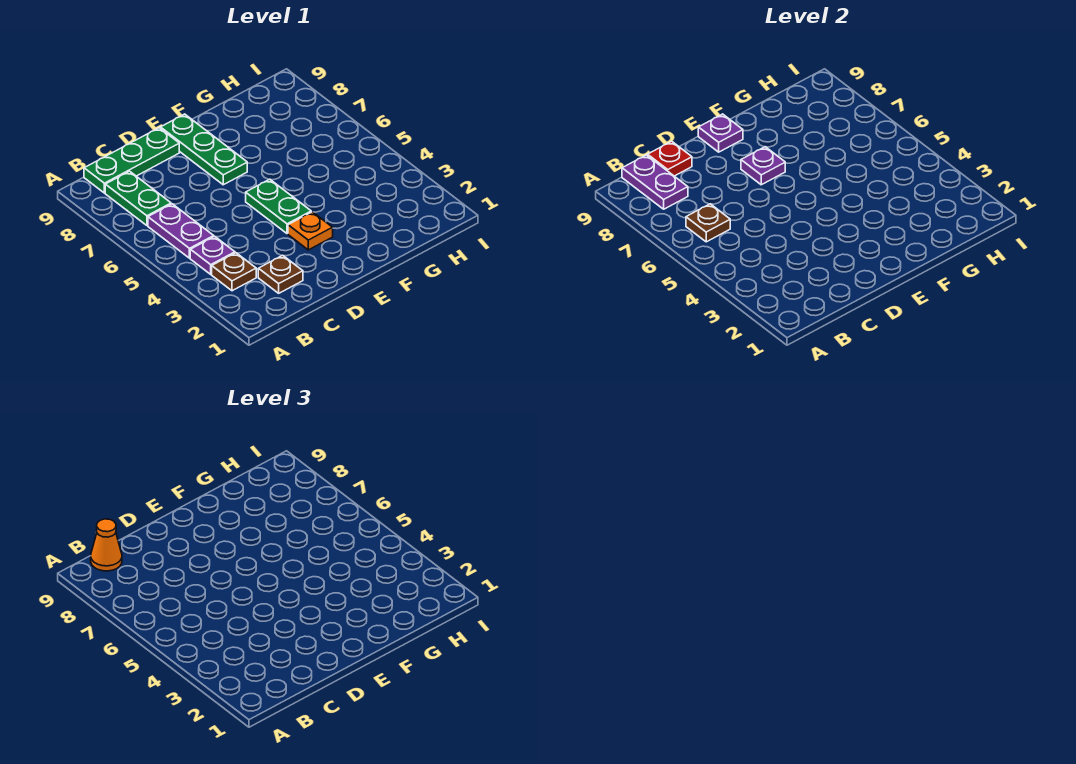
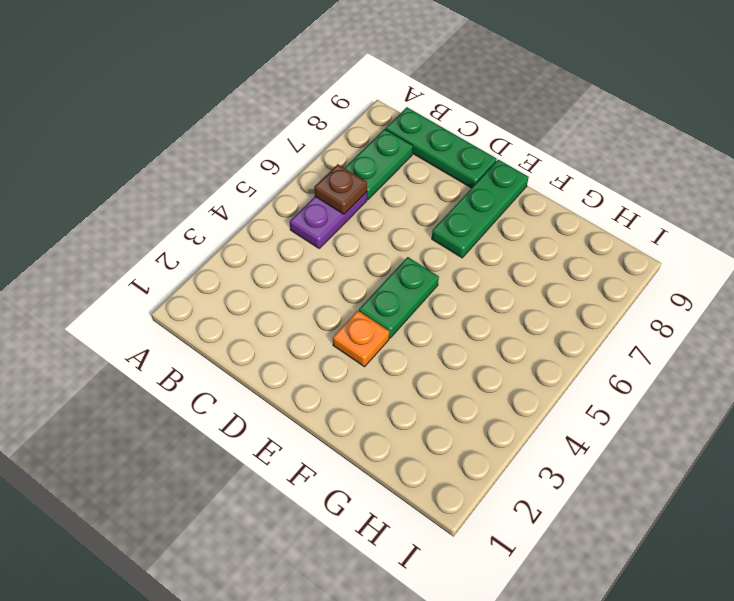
none -> brown 1x1 plate [212,253,256,291]
none -> purple 1x1 plate [190,236,235,274]
none -> brown 1x1 plate [258,255,303,293]

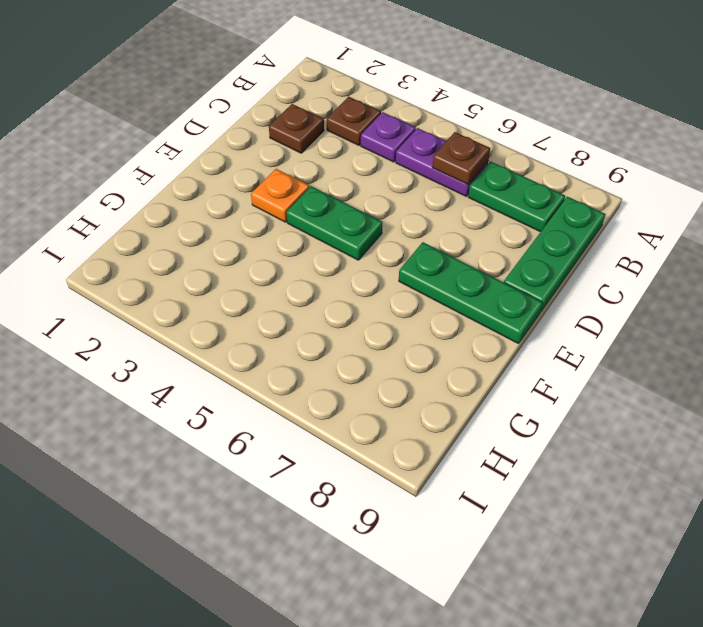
none -> purple 1x2 plate [622,155,688,209]
none -> red 1x1 plate [648,141,692,176]
none -> purple 1x1 plate [741,147,785,185]

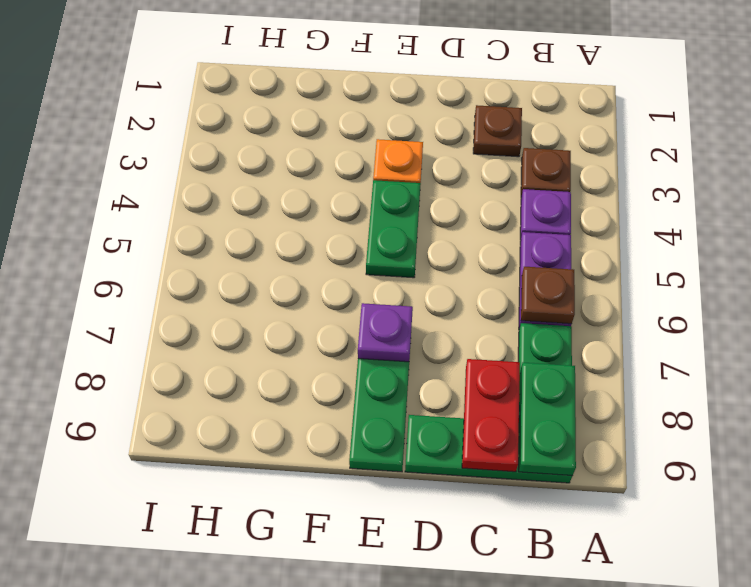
green 1x2 plate [519,363,576,476] -> purple 1x2 plate [622,155,688,209]
red 1x2 plate [462,359,520,472] -> red 1x1 plate [648,141,692,176]
none -> purple 1x1 plate [698,114,743,152]
none -> orange 1x1 cone [91,519,122,571]

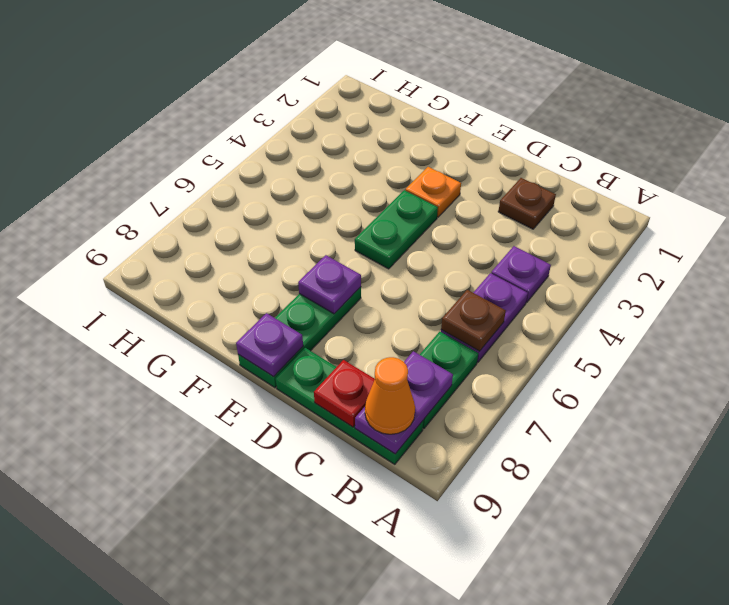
none -> brown 1x1 plate [212,253,256,291]

